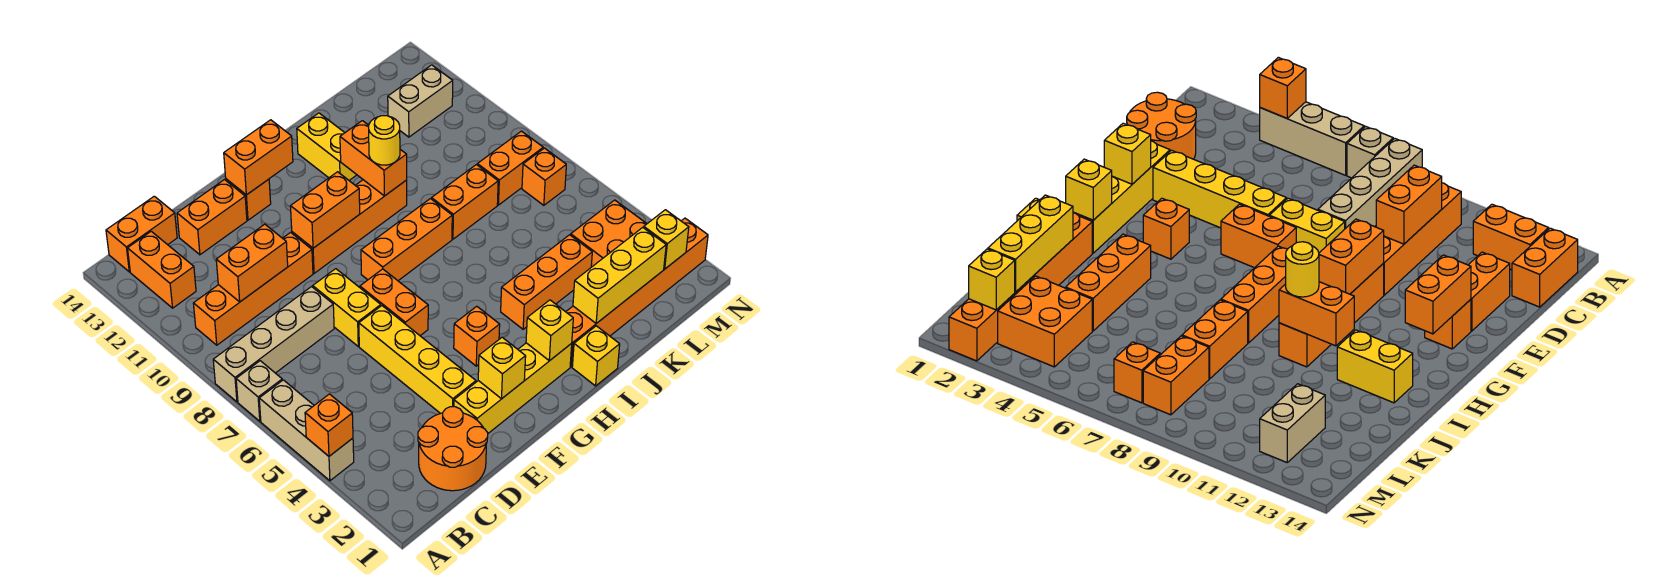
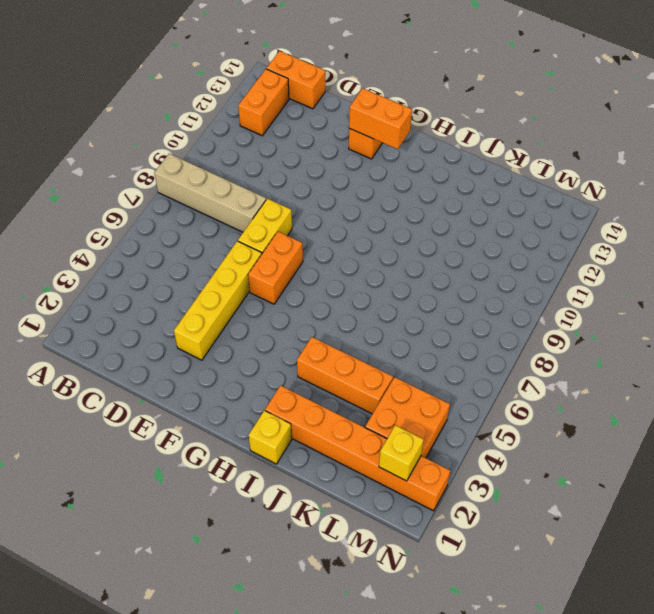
none -> tan 1x3 brick [259,380,354,481]
none -> tan 1x1 brick [236,361,282,421]
none -> orange 1x4 brick [193,233,313,345]
none -> orange 2x2 round brick [418,407,488,491]

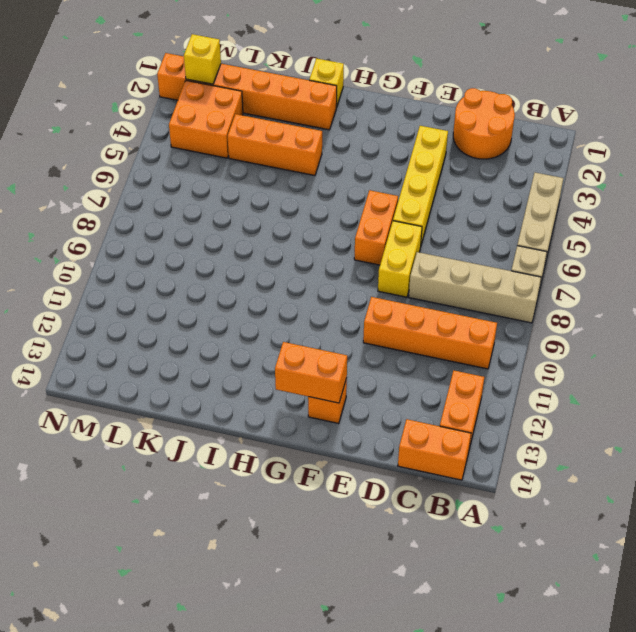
none -> orange 1x2 brick [177,180,247,255]
none -> yellow 1x4 brick [454,343,572,433]
none -> orange 1x4 brick [292,180,407,273]
none -> orange 1x1 brick [454,306,500,366]

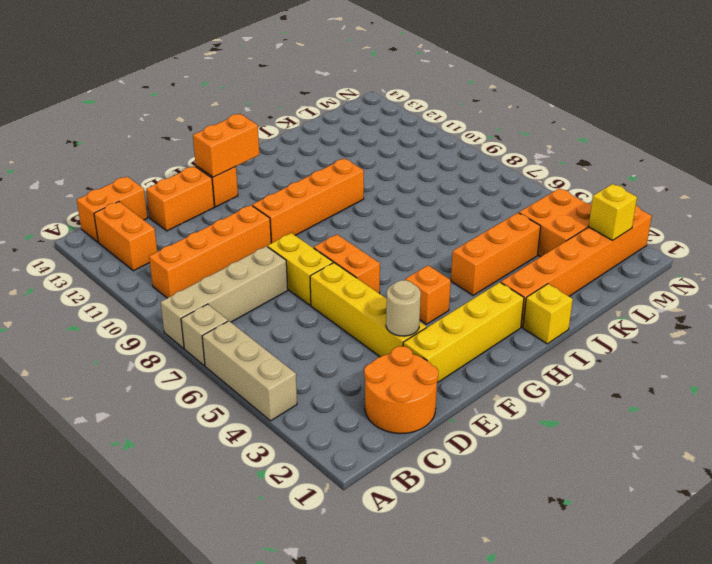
tan 1x1 round brick [386,280,421,336] -> none
none -> orange 1x3 brick [361,199,452,281]
none -> yellow 1x2 brick [297,113,357,180]
none -> orange 1x2 brick [432,165,498,239]
none -> orange 1x2 brick [477,131,543,205]

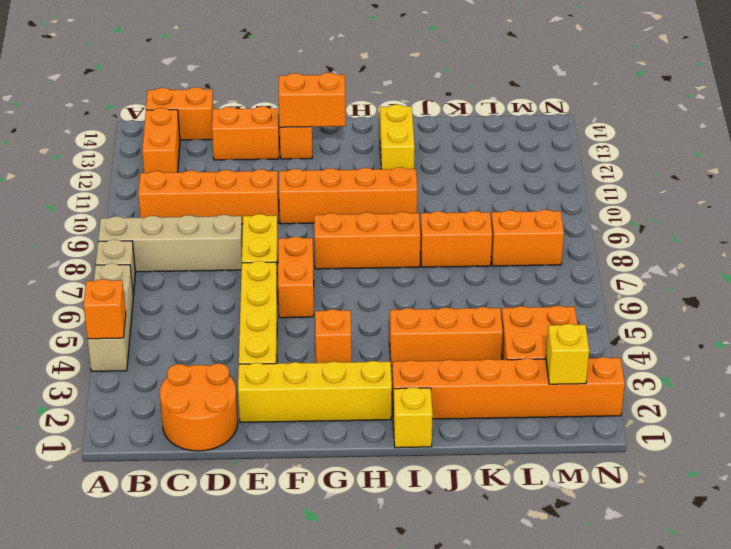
none -> tan 1x2 brick [388,65,453,137]
none -> orange 1x1 brick [522,148,566,205]
none -> orange 1x2 brick [216,224,288,302]
none -> yellow 1x1 brick [478,337,526,399]

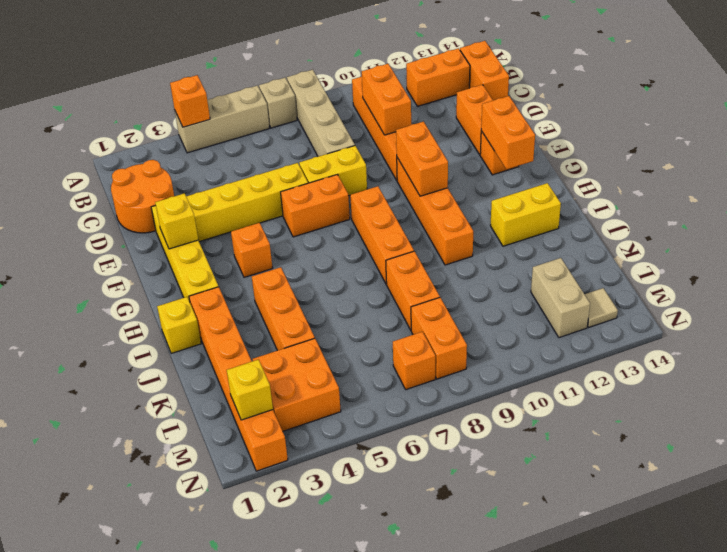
tan 1x1 tile [585,288,618,327] -> none
none -> yellow 1x1 brick [526,300,573,361]
none -> orange 1x2 brick [340,121,407,196]
none -> yellow 1x3 brick [573,227,666,323]
none -> yellow 1x1 round brick [369,116,400,165]

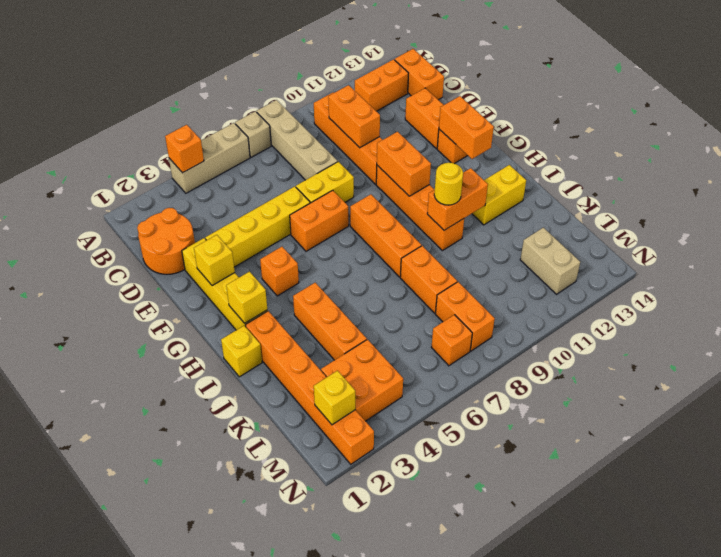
none -> yellow 1x3 brick [573,227,666,323]

